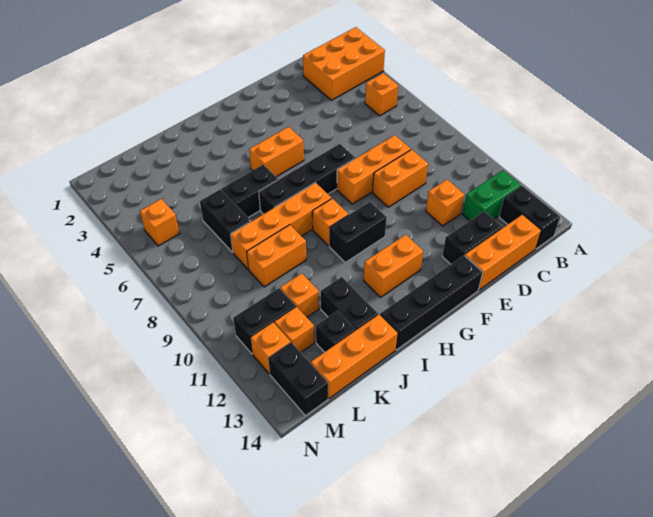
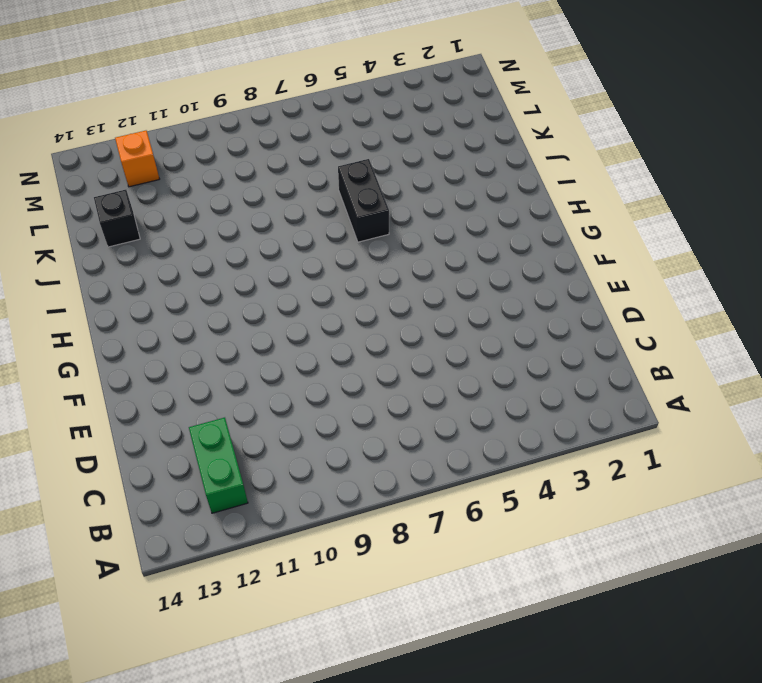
none -> orange 2x3 brick [303,27,385,100]
none -> orange 1x1 brick [365,73,398,116]
none -> black 1x2 brick [499,186,560,249]

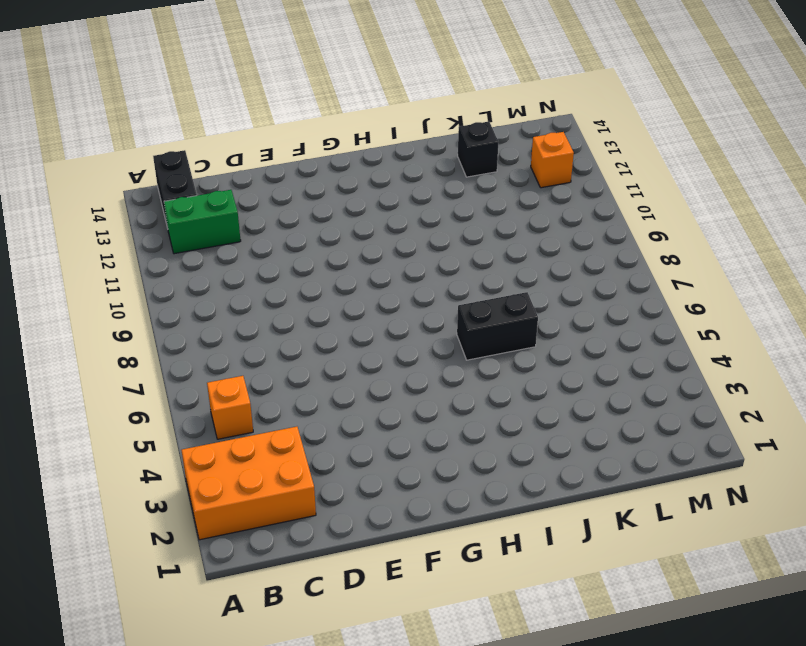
none -> orange 1x3 brick [465,214,541,290]
none -> orange 1x3 brick [337,135,411,204]
none -> orange 1x2 brick [373,149,428,207]

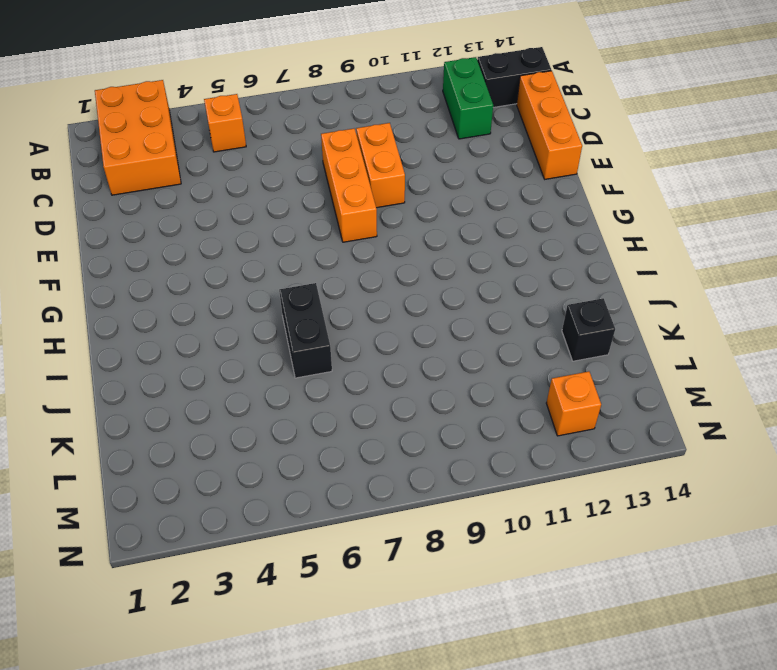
none -> orange 1x1 brick [426,180,464,226]
none -> black 1x2 brick [442,211,502,264]
none -> black 1x4 brick [259,144,355,214]

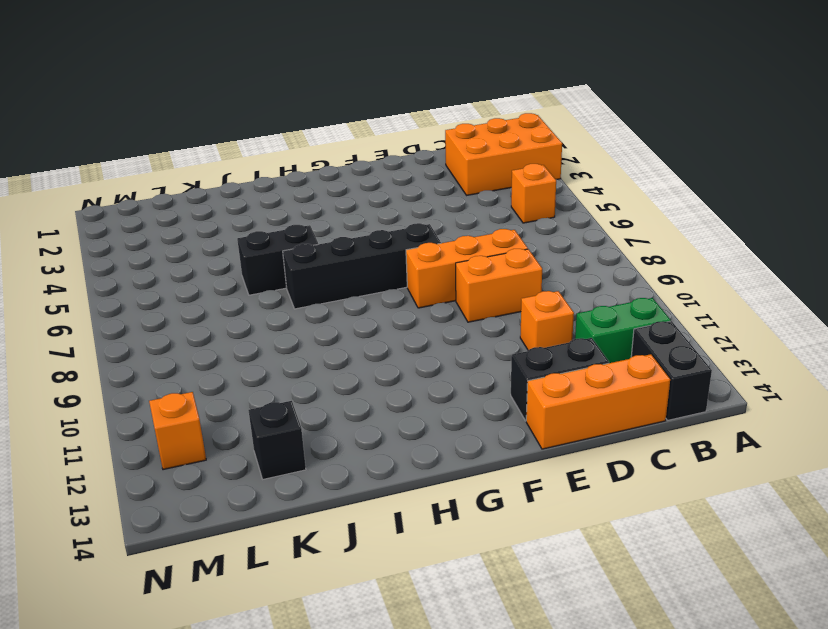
none -> black 1x4 brick [380,255,483,350]
none -> orange 1x2 brick [249,127,304,177]
none -> black 1x2 brick [329,202,387,262]

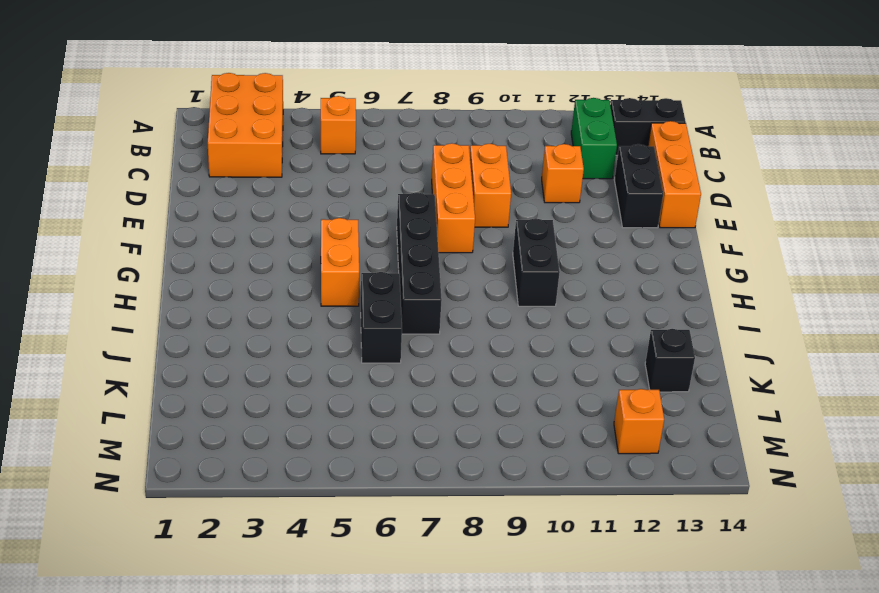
none -> black 1x4 brick [380,255,483,350]
none -> orange 1x2 brick [364,235,423,297]
none -> orange 1x4 brick [231,183,332,269]

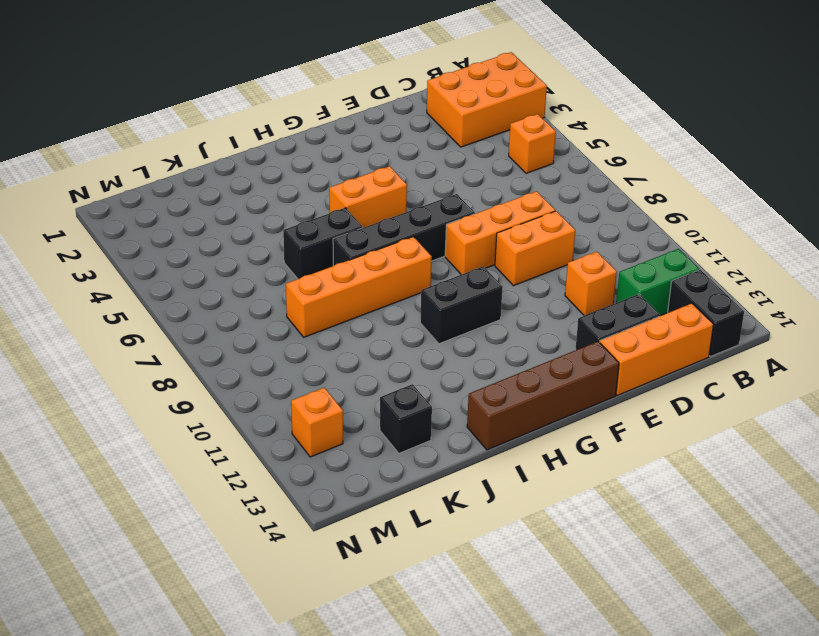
brown 1x4 brick [467,341,619,450] -> black 1x4 brick [380,255,483,350]
none -> orange 1x2 brick [364,235,423,297]
none -> orange 1x1 brick [312,199,348,246]
none -> orange 1x2 brick [247,225,306,287]

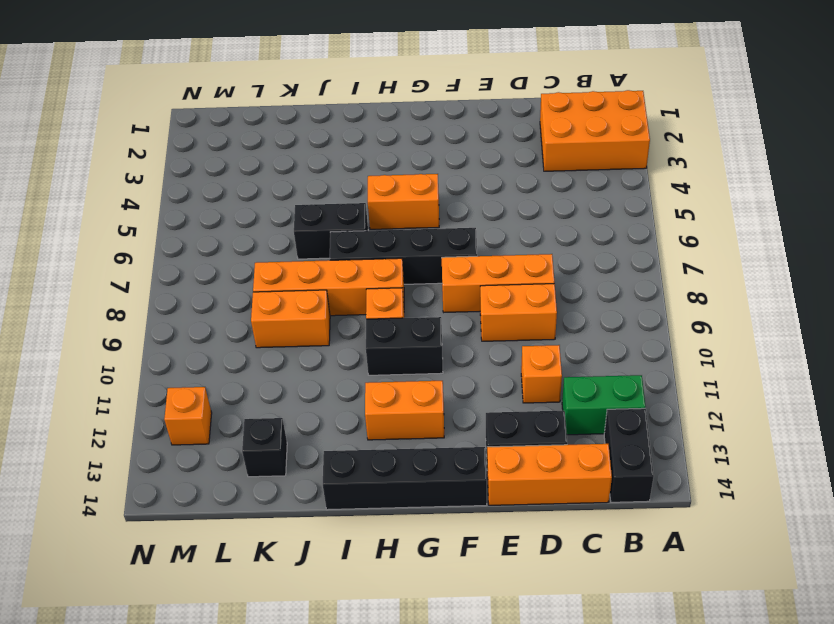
none -> orange 1x1 brick [365,73,398,116]
none -> black 1x2 brick [321,277,378,330]
none -> orange 1x3 brick [311,315,398,399]

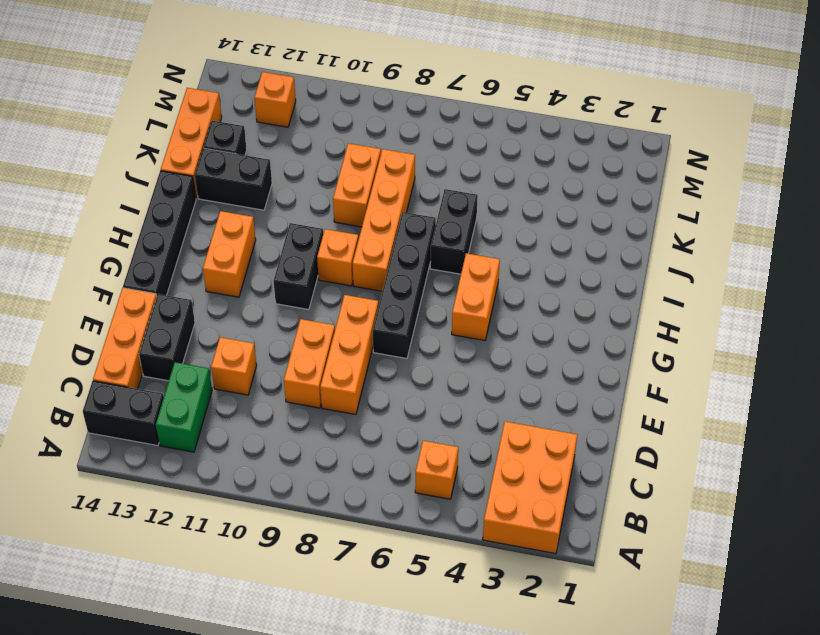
none -> black 1x2 brick [200,189,251,253]
none -> orange 1x1 brick [280,273,319,317]
none -> black 1x2 brick [233,288,296,354]

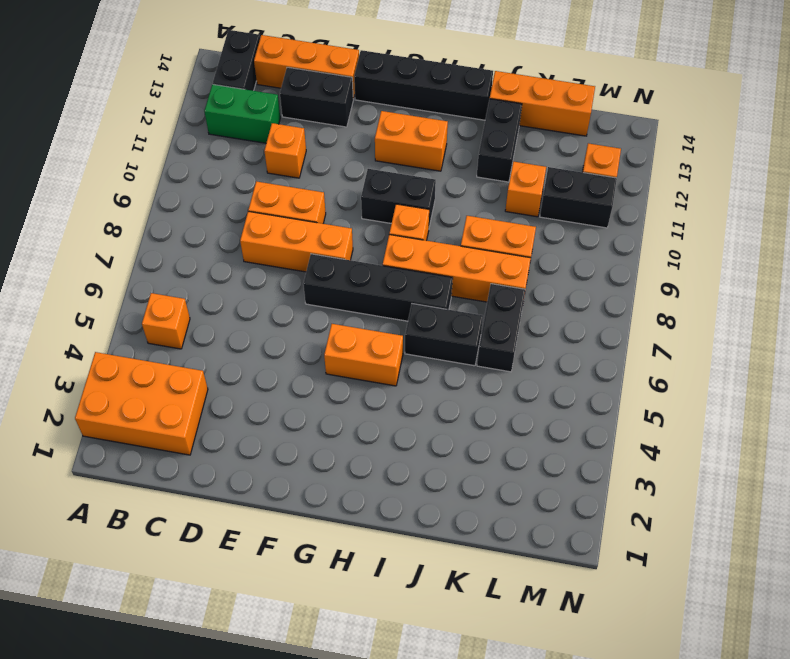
none -> black 1x1 brick [316,311,356,352]
none -> orange 1x1 brick [274,307,314,352]
none -> orange 1x1 brick [140,199,179,246]

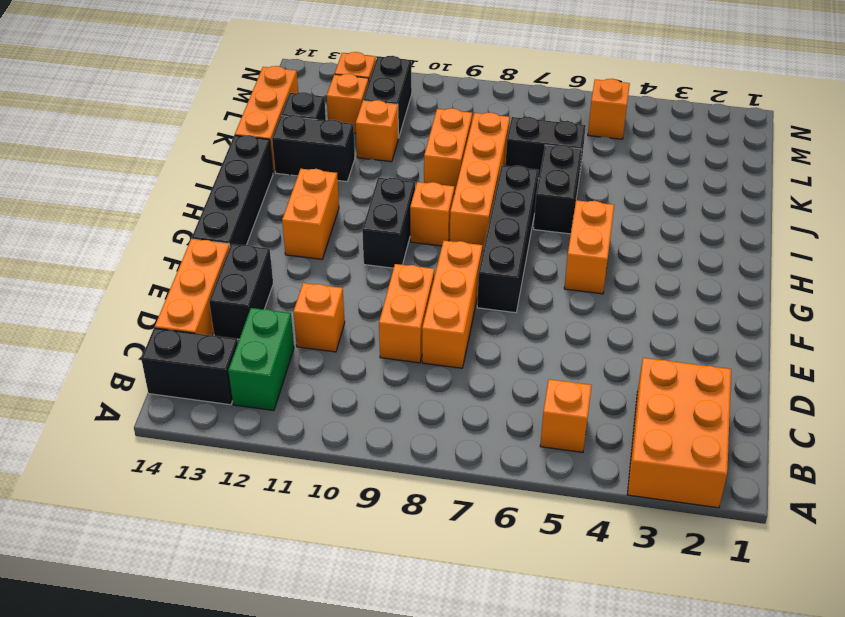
none -> black 1x2 brick [268,342,328,416]

